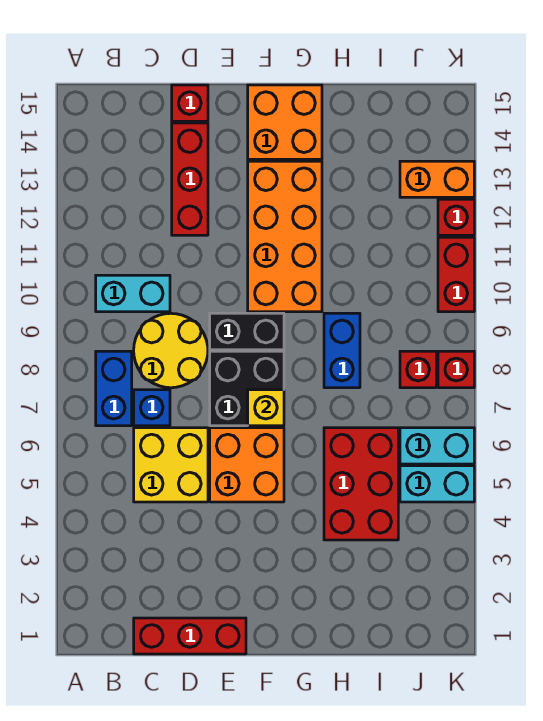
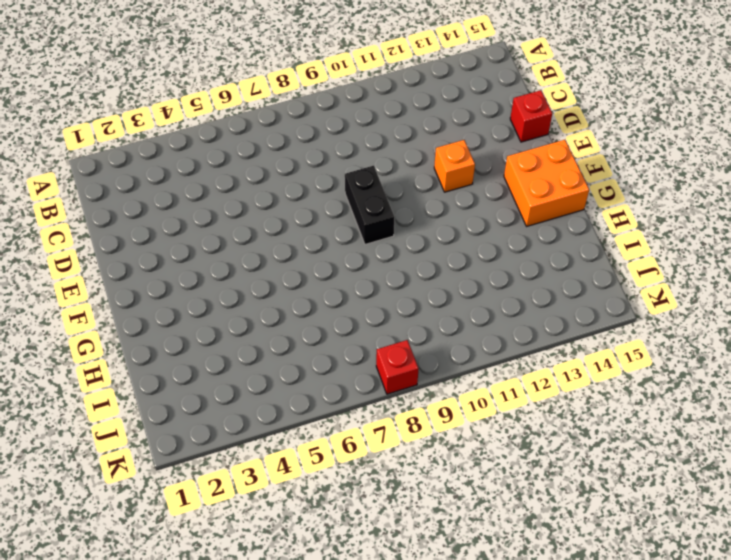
orange 1x1 brick [434,140,475,192] -> none
none -> blue 1x2 brick [96,351,132,426]
none -> cyan 1x2 brick [96,275,170,312]
none -> red 1x3 brick [134,618,246,654]

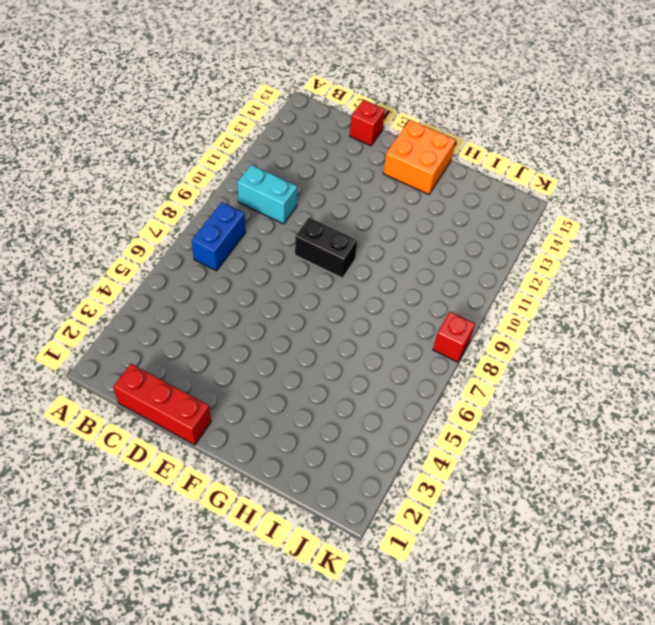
none -> yellow 2x2 brick [134,428,208,502]
none -> blue 1x1 brick [134,390,170,426]
none -> yellow 2x2 round brick [134,313,208,388]

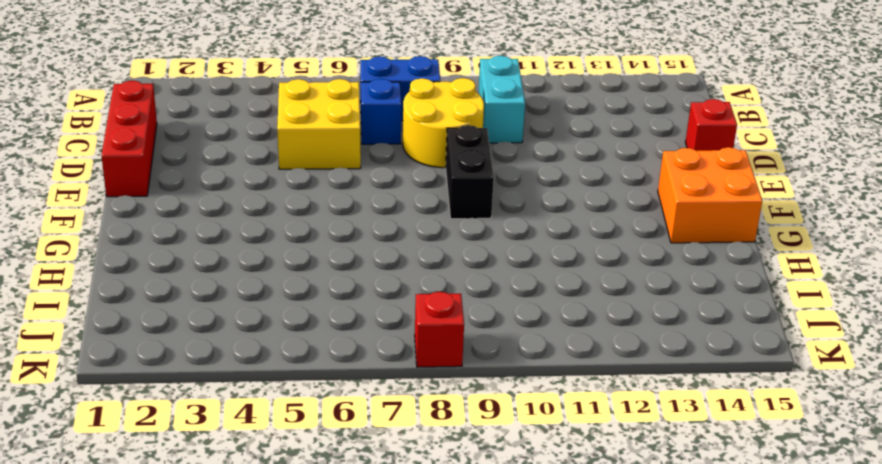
none -> red 1x3 brick [172,123,208,235]
none -> orange 2x2 brick [210,428,284,502]
none -> black 2x2 brick [210,351,284,426]

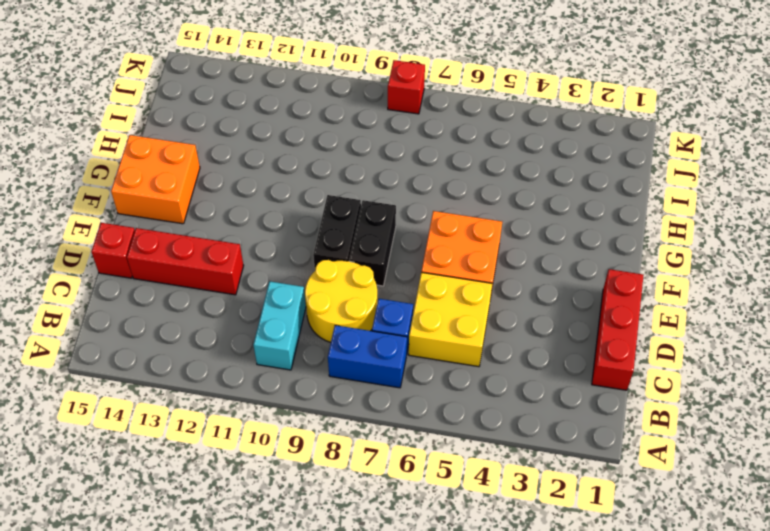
black 1x2 brick [349,200,396,286] -> black 2x2 brick [210,351,284,426]
none -> orange 2x4 brick [248,161,322,312]
none -> red 2x3 brick [324,428,398,540]
none -> blue 1x2 brick [324,313,360,388]

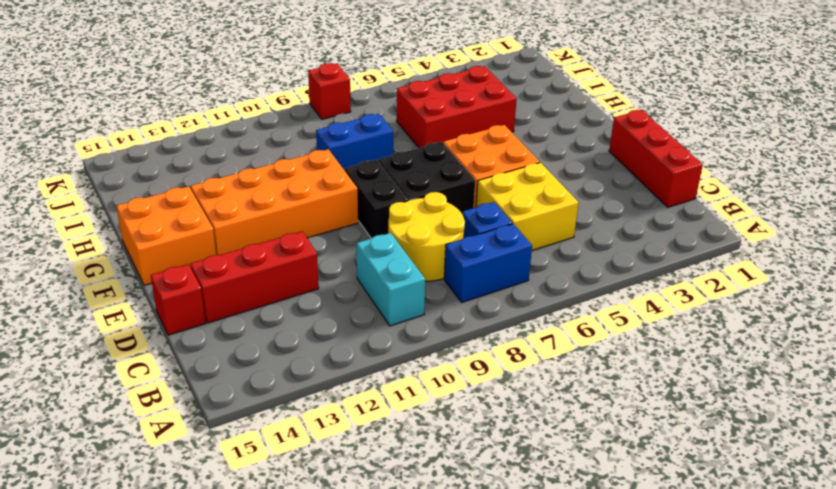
none -> cyan 1x2 brick [400,466,474,502]
none -> cyan 1x2 brick [400,428,474,464]
none -> red 1x1 brick [400,351,436,388]

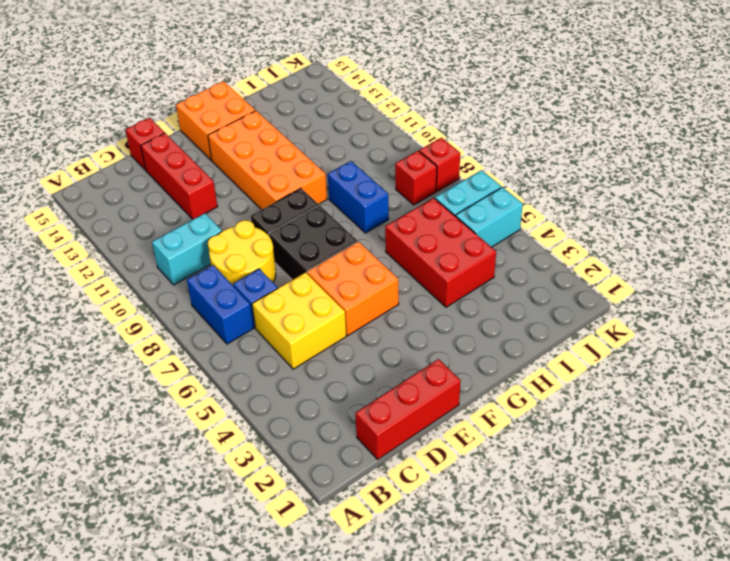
none -> orange 1x2 brick [400,161,474,197]
none -> red 1x2 brick [438,237,474,312]
none -> red 1x1 brick [438,199,474,235]

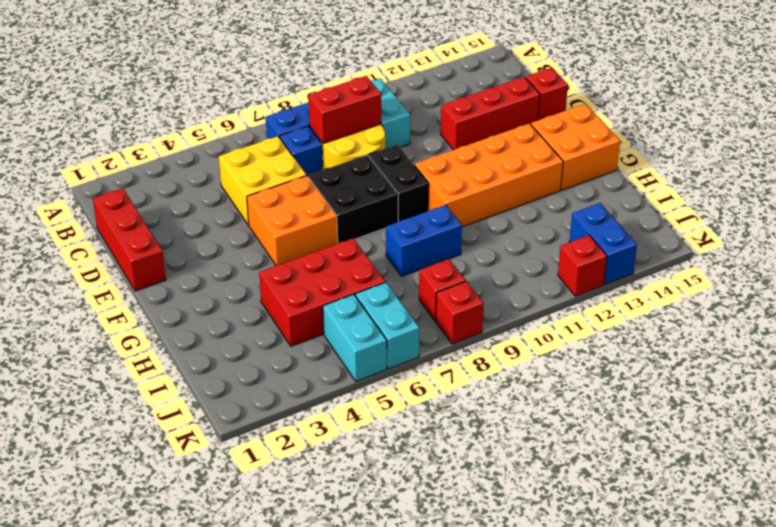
red 1x2 brick [308,76,381,144] -> red 1x2 brick moved to [438,237,474,312]
blue 1x2 brick [569,203,637,285] -> orange 1x2 brick [400,161,474,197]
none -> yellow 1x1 brick [248,390,284,426]

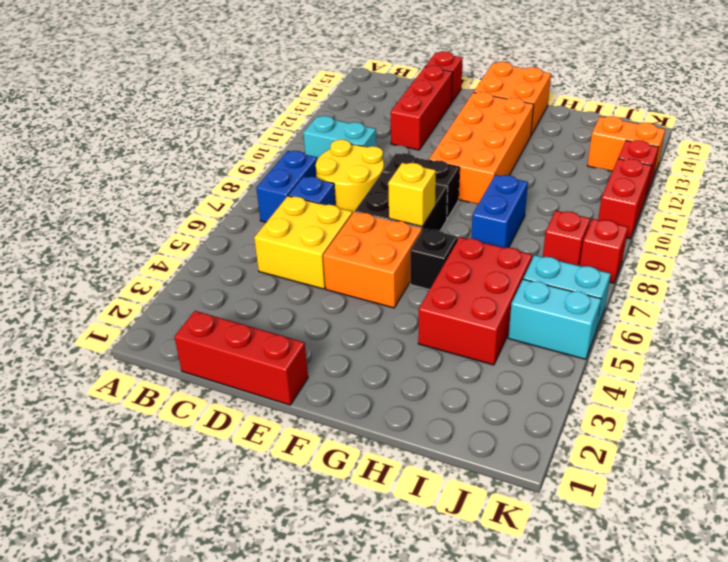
black 1x1 brick [410,229,458,290] -> none

